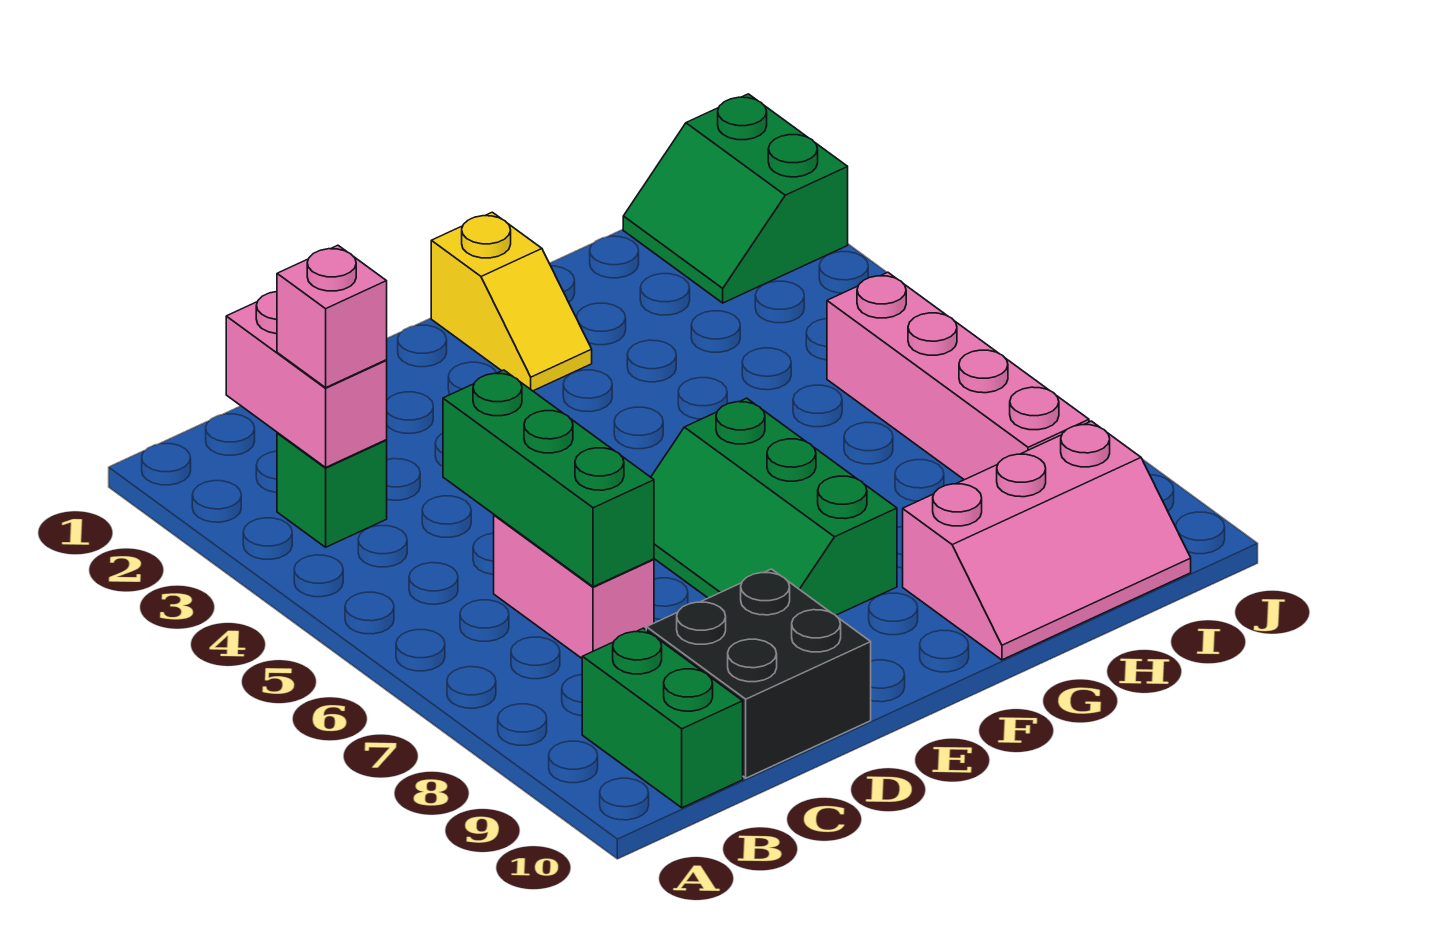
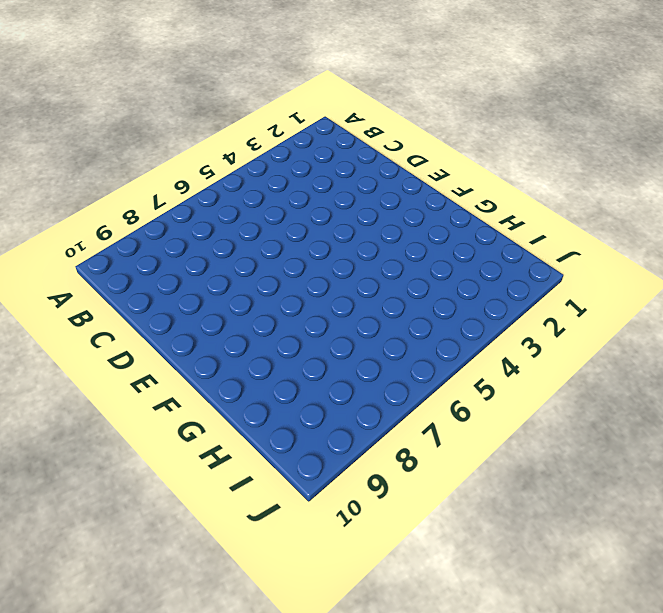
none -> green 1x1 brick [277,433,387,547]
none -> green 1x2 brick [582,628,743,808]
none -> pink 1x2 brick [494,515,654,658]

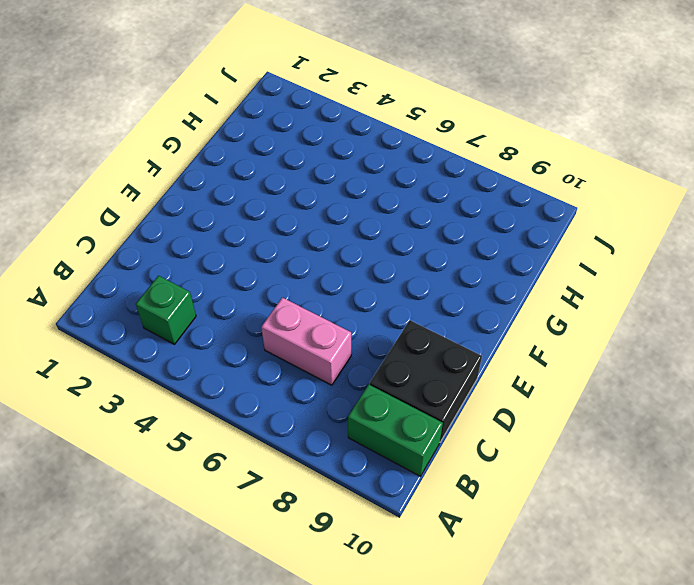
none -> green 2x3 slope [651,398,897,615]
none -> yellow 1x2 slope [431,212,592,391]
none -> pink 2x3 slope [903,421,1191,660]

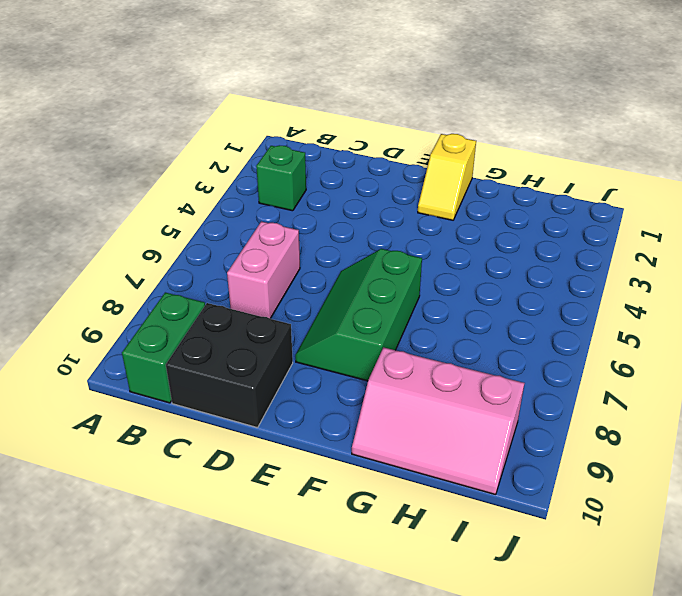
none -> green 2x2 slope [623,94,848,303]
none -> pink 1x4 brick [827,272,1089,480]
none -> pink 1x2 brick [226,292,387,467]

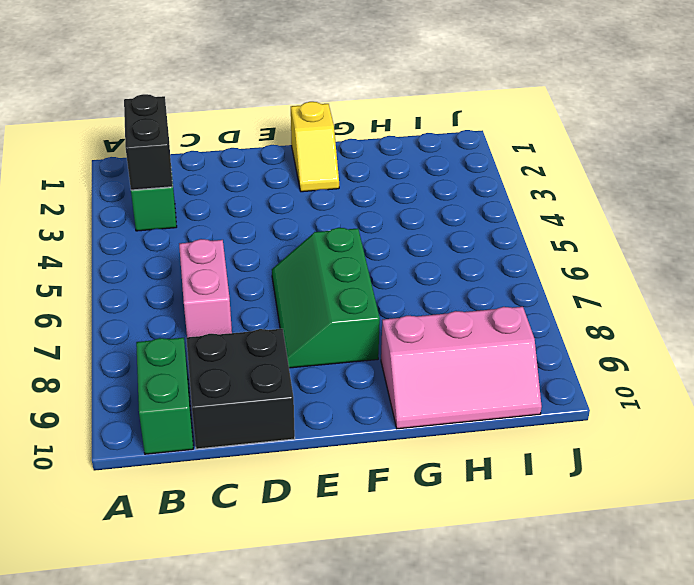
black 1x2 brick [124,94,173,190] -> pink 1x2 brick [226,292,387,467]
none -> green 2x2 slope [623,94,848,303]
none -> pink 1x4 brick [827,272,1089,480]
none -> green 1x3 brick [443,370,654,587]

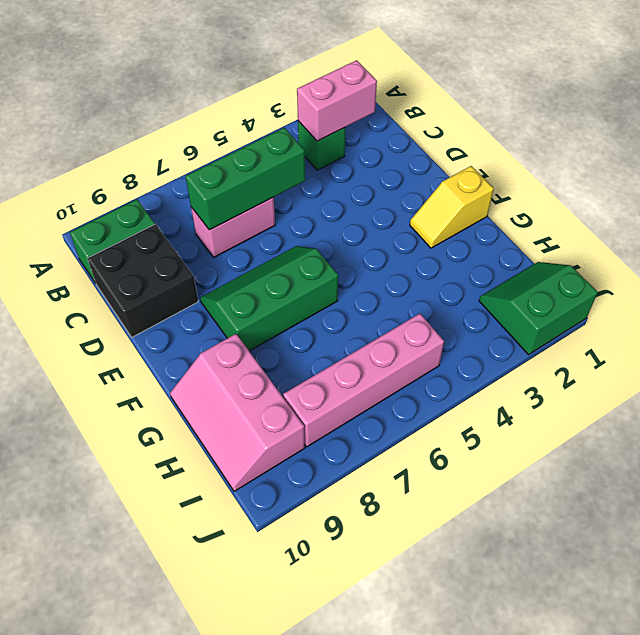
none -> pink 1x1 brick [277,245,387,388]

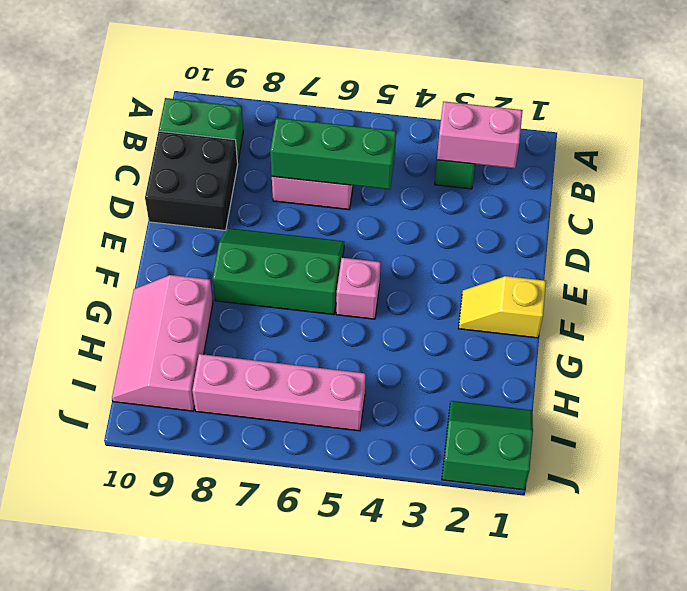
pink 1x1 brick [336,258,381,319] -> pink 1x1 brick moved to [277,245,387,388]

